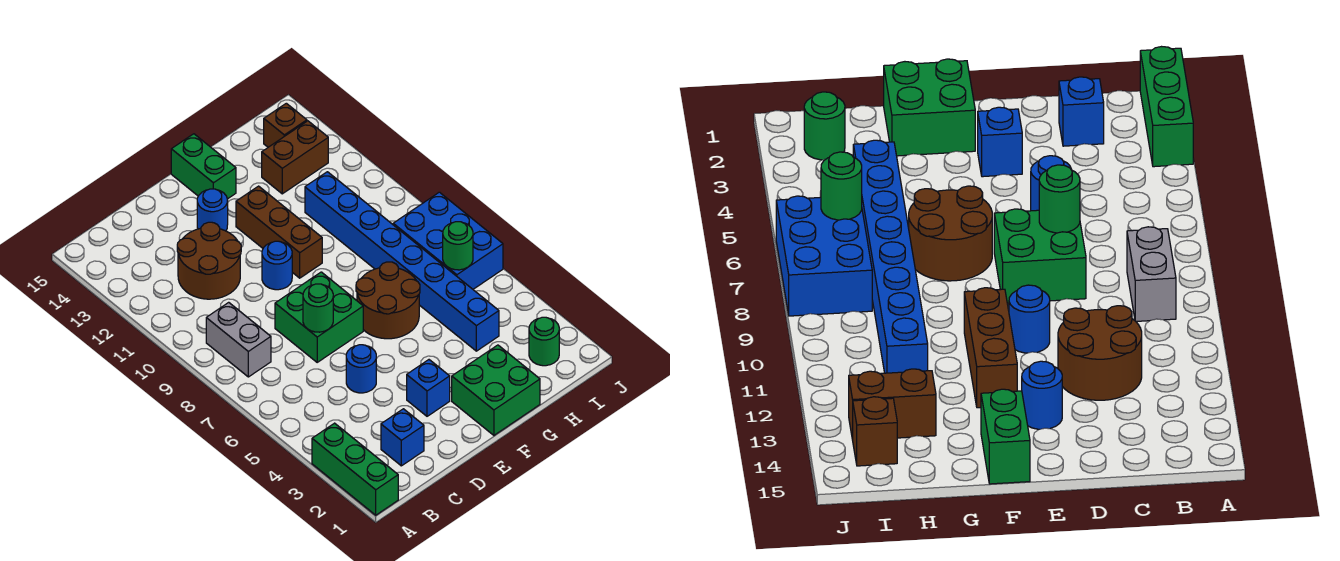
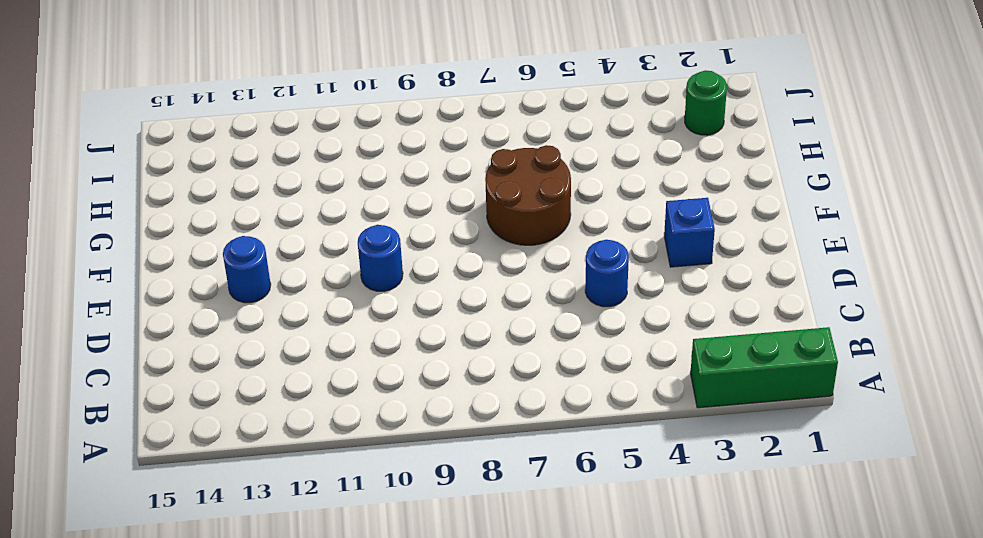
none -> grey 1x2 brick [206,302,271,377]
none -> blue 1x1 brick [381,409,424,466]
none -> brown 2x2 round brick [177,222,241,299]

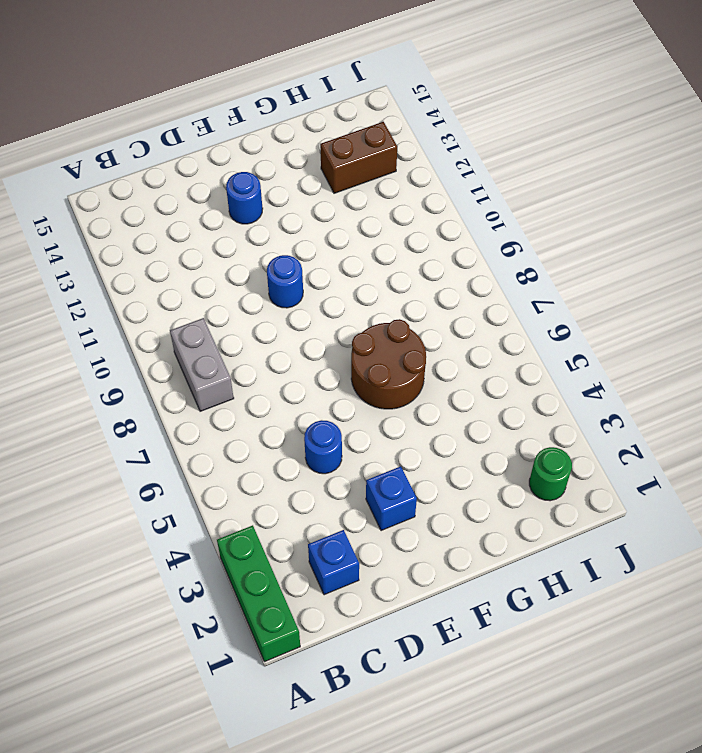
none -> brown 2x2 round brick [177,222,241,299]
none -> green 2x2 brick [275,272,363,362]
none -> green 2x2 brick [452,345,540,435]

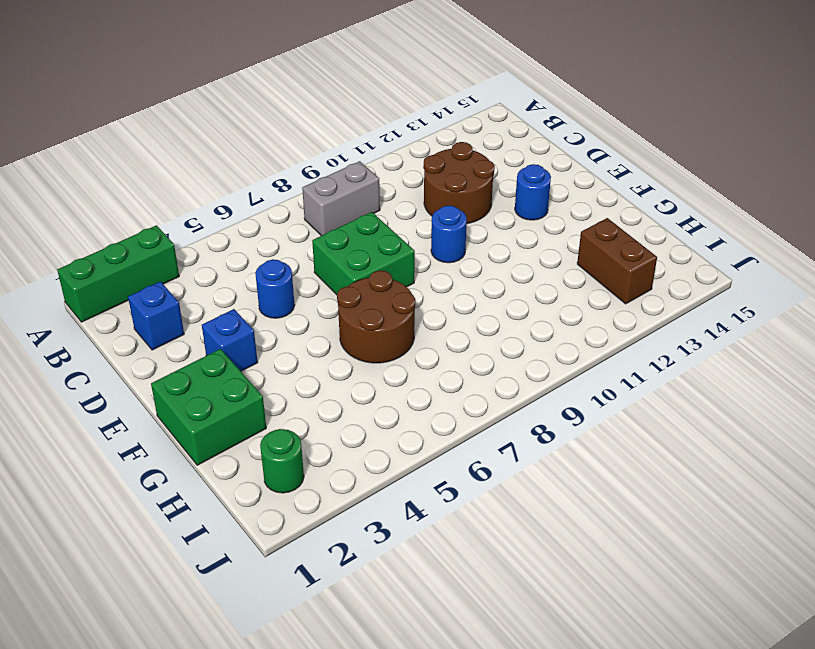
none -> brown 1x3 brick [236,186,322,278]
none -> green 1x2 brick [171,134,236,199]
none -> blue 1x8 brick [305,172,499,351]

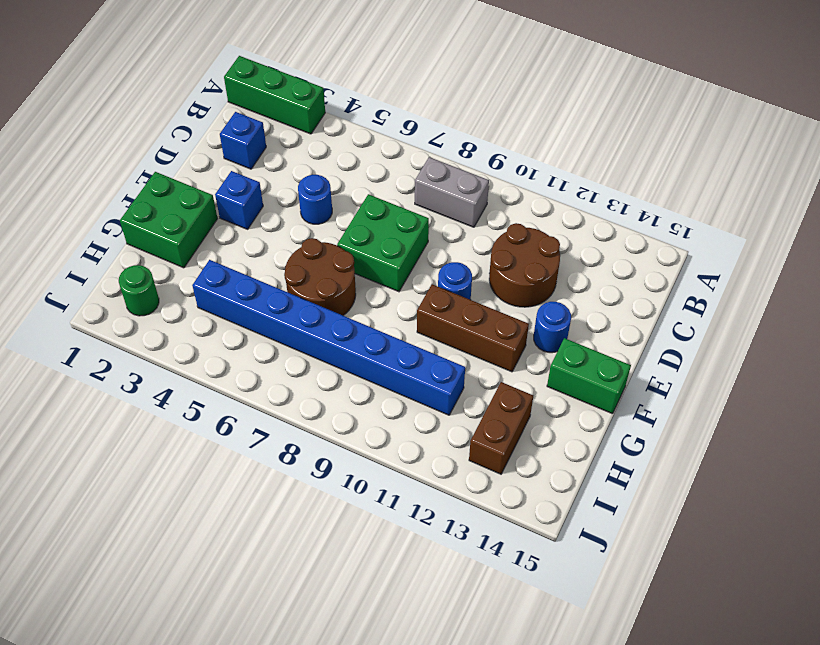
none -> blue 2x3 brick [393,192,503,289]
none -> brown 1x1 brick [264,103,307,147]
none -> green 1x1 round brick [303,284,333,332]

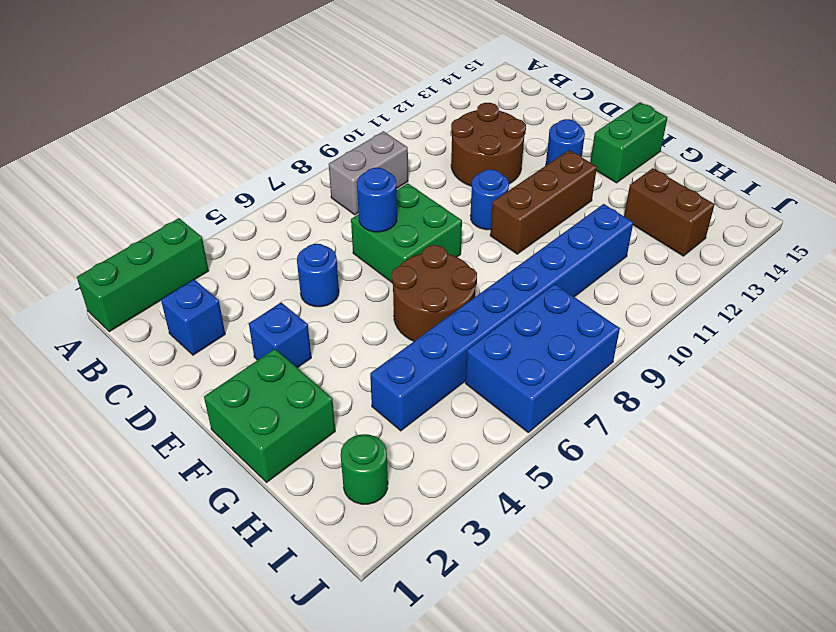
blue 1x1 round brick [357,168,397,232] -> green 1x1 round brick [303,284,333,332]
none -> brown 1x1 brick [264,103,307,147]
none -> green 1x1 round brick [443,222,473,270]

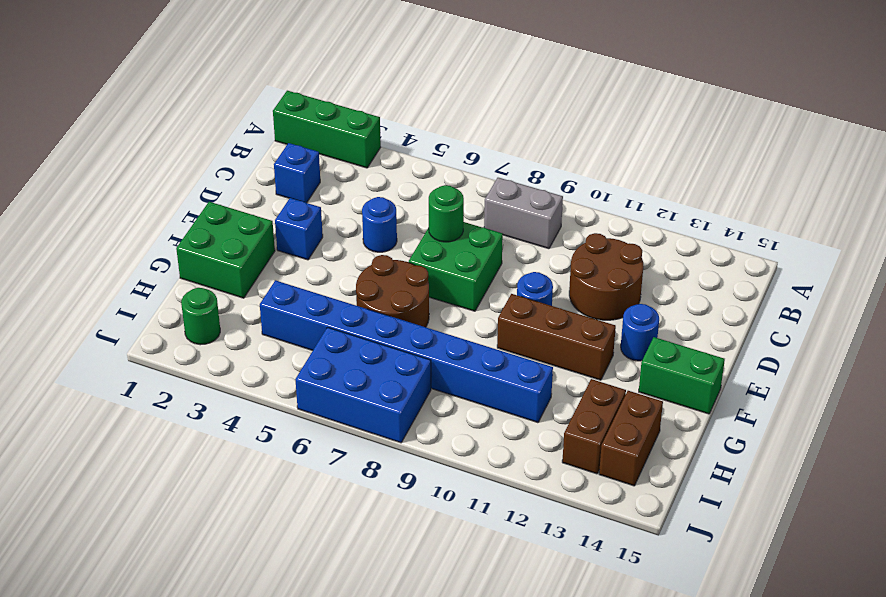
brown 1x2 brick [599,391,663,486] -> brown 1x1 brick [264,103,307,147]
none -> green 1x1 round brick [443,222,473,270]

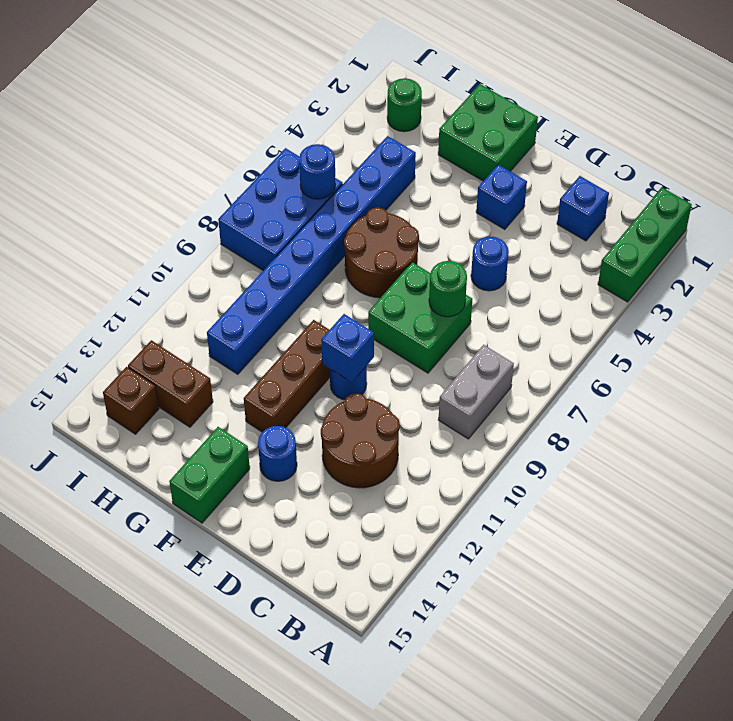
blue 1x1 brick [321,314,374,382] -> none
blue 1x1 round brick [299,144,335,199] -> green 1x1 round brick [443,222,473,270]

